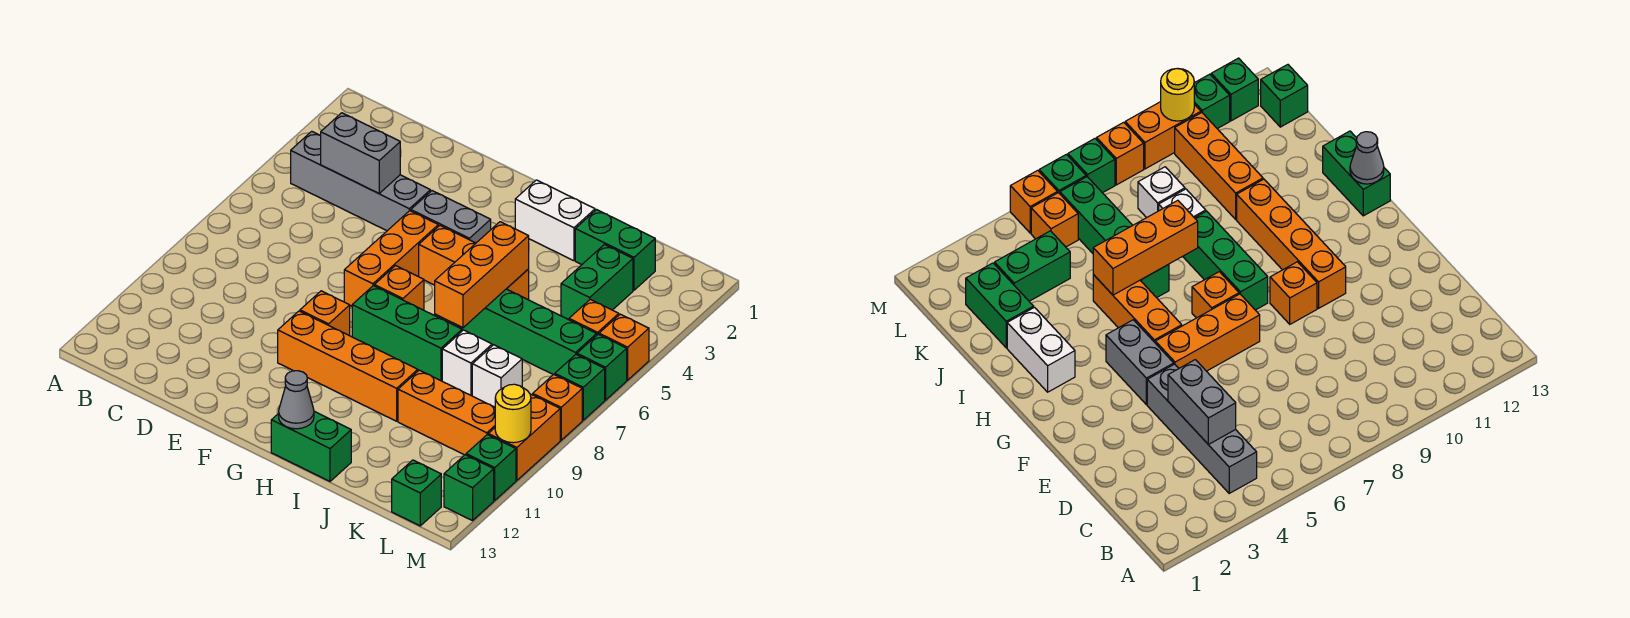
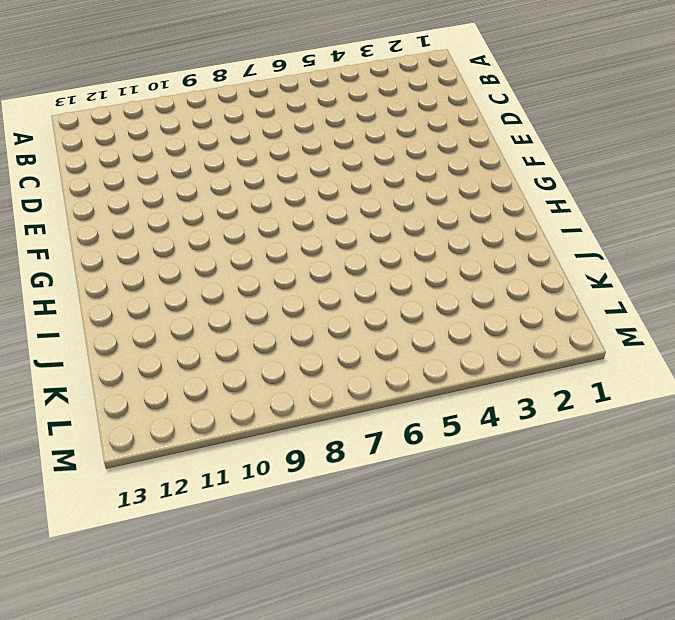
none -> grey 1x4 brick [291,131,430,231]
none -> grey 1x2 brick [411,191,491,243]
none -> orange 1x3 brick [344,211,438,306]

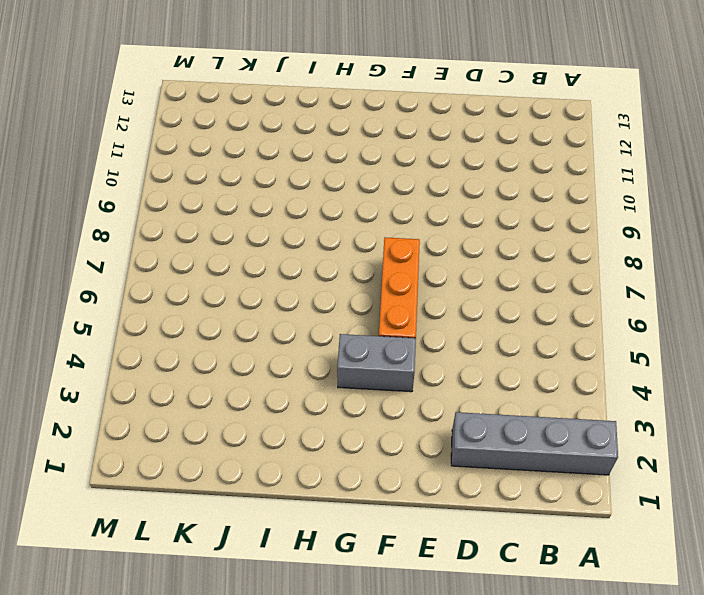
grey 1x4 brick [451,412,618,475] -> grey 1x4 brick moved to [291,131,430,231]
none -> orange 1x1 brick [300,291,350,336]
none -> orange 1x4 brick [278,311,418,421]
none -> orange 1x3 brick [419,226,529,300]

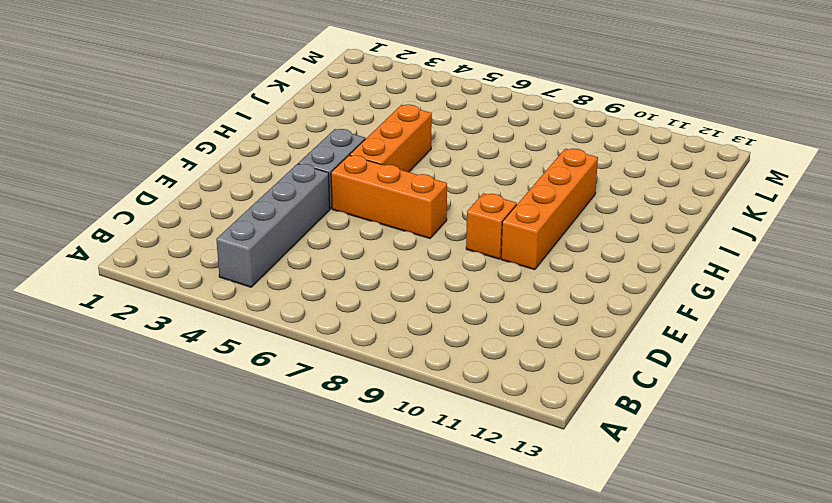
none -> orange 1x1 brick [374,266,424,310]
none -> green 1x3 brick [352,286,462,381]
none -> white 1x2 brick [515,180,595,261]

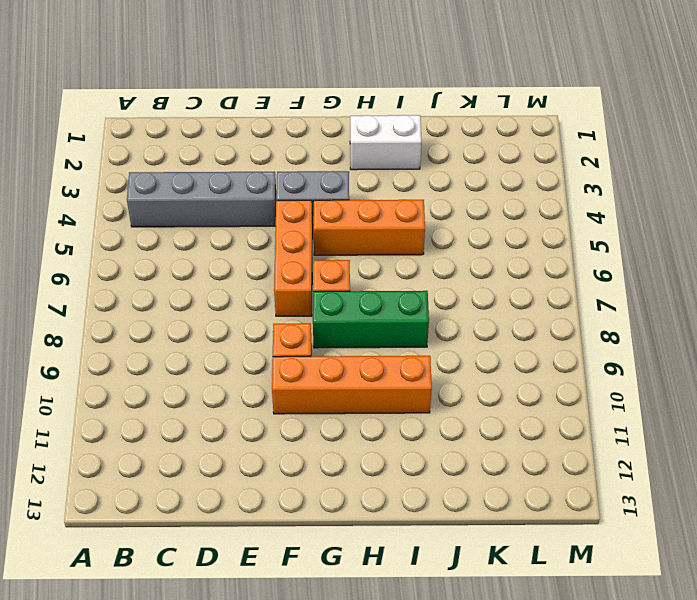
none -> green 1x2 brick [271,411,351,481]
none -> green 1x4 brick [457,289,597,375]
none -> green 1x2 brick [575,210,655,290]

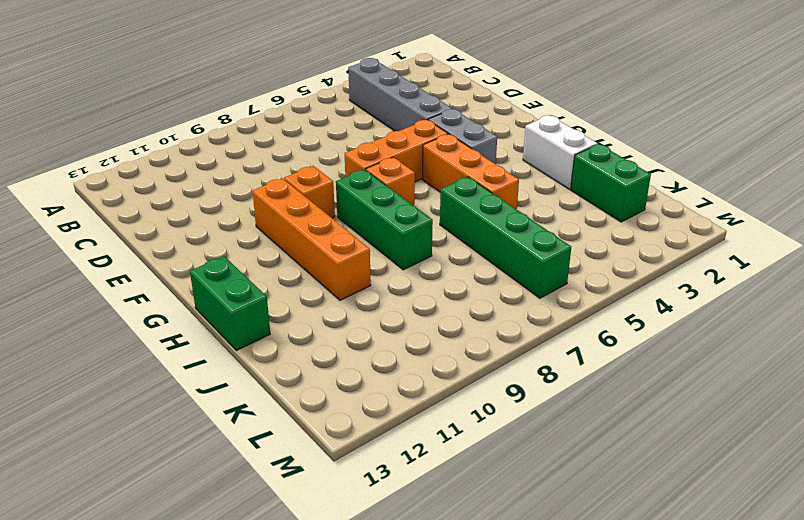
none -> white 1x1 brick [442,330,492,396]
none -> orange 1x3 brick [398,370,495,455]
none -> green 1x2 brick [561,245,633,320]

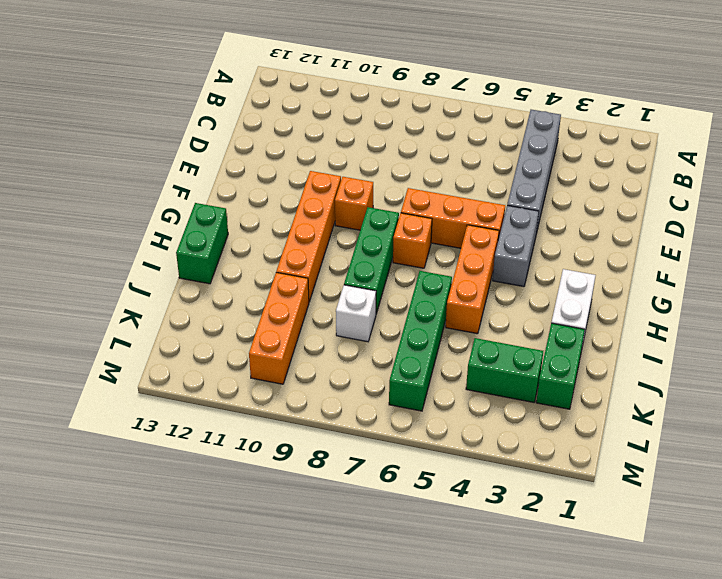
none -> white 1x1 brick [472,345,522,407]
none -> orange 1x1 brick [569,299,619,335]
none -> green 1x1 brick [392,460,441,526]

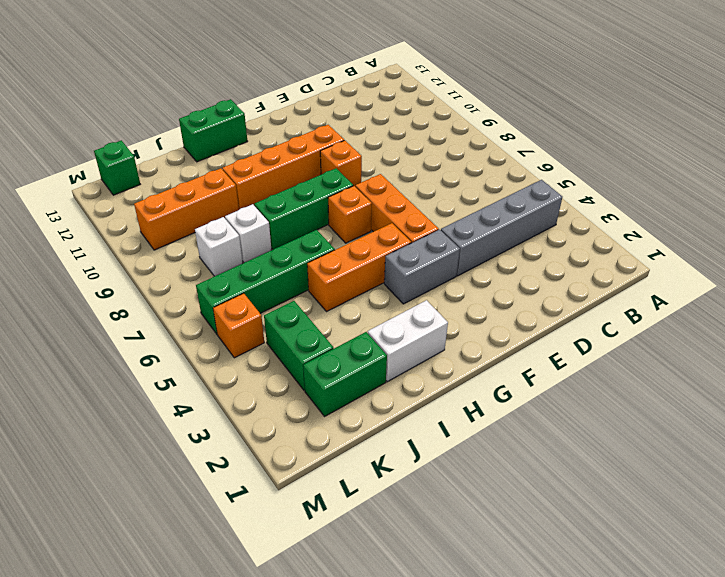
none -> orange 1x1 brick [599,314,649,380]
none -> green 1x1 brick [577,334,627,400]
none -> green 1x1 brick [555,355,605,420]

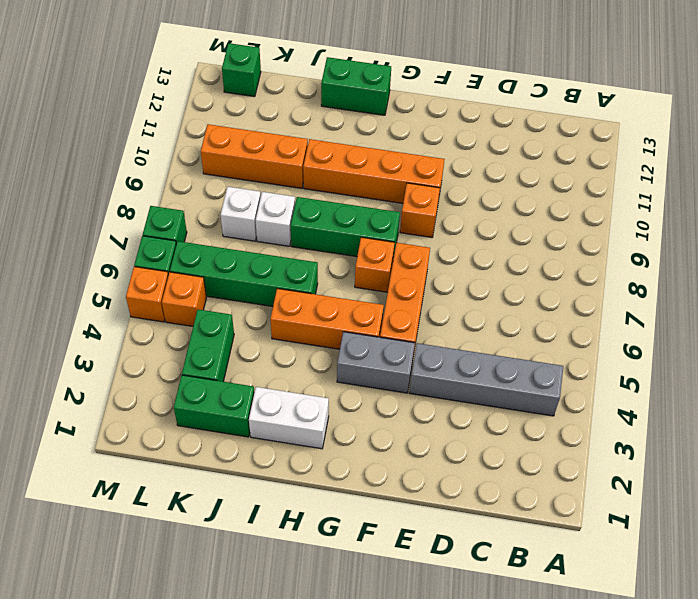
none -> orange 1x1 brick [533,375,582,440]
none -> orange 1x2 brick [488,395,560,480]
none -> green 1x1 brick [466,435,516,500]

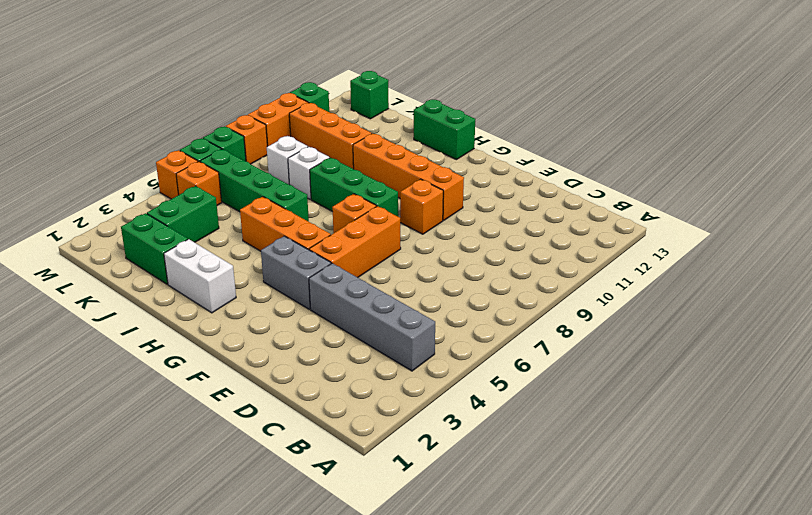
none -> green 1x1 brick [444,455,494,521]
none -> grey 1x2 brick [321,113,400,193]
none -> grey 1x1 cone [279,371,314,429]

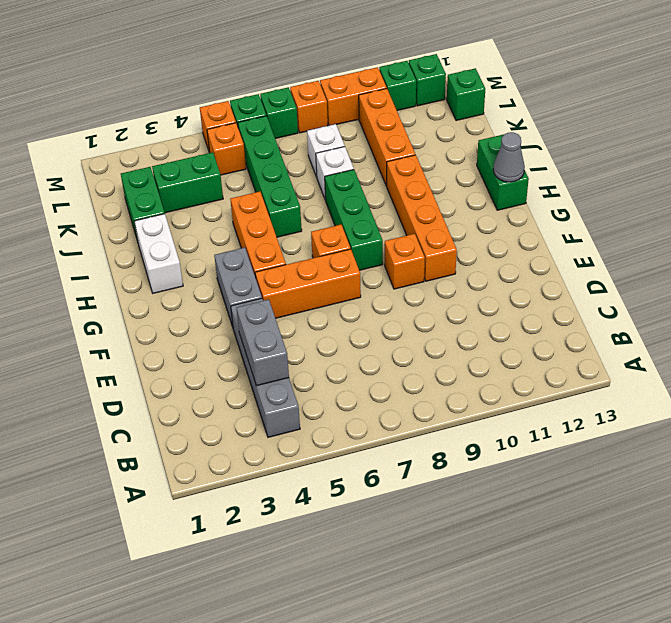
none -> orange 1x3 brick [435,222,529,328]
none -> yellow 1x1 round brick [495,384,531,443]

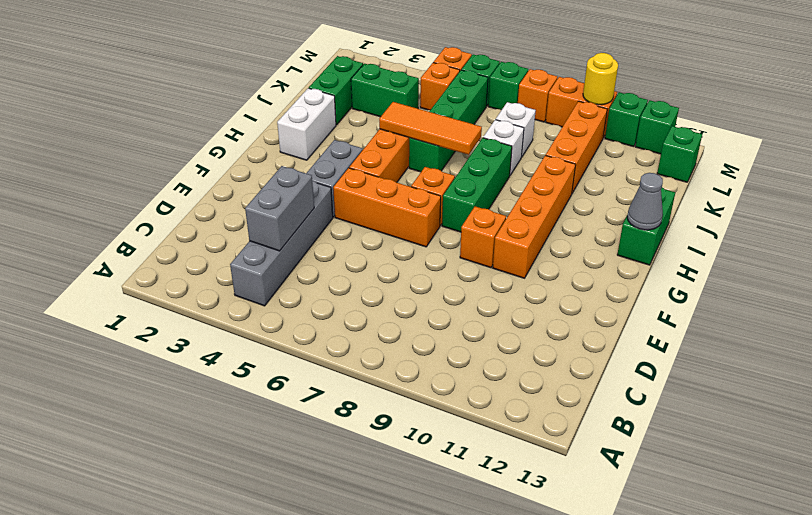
orange 1x3 tile [379,102,482,155] -> orange 1x3 brick [435,222,529,328]

